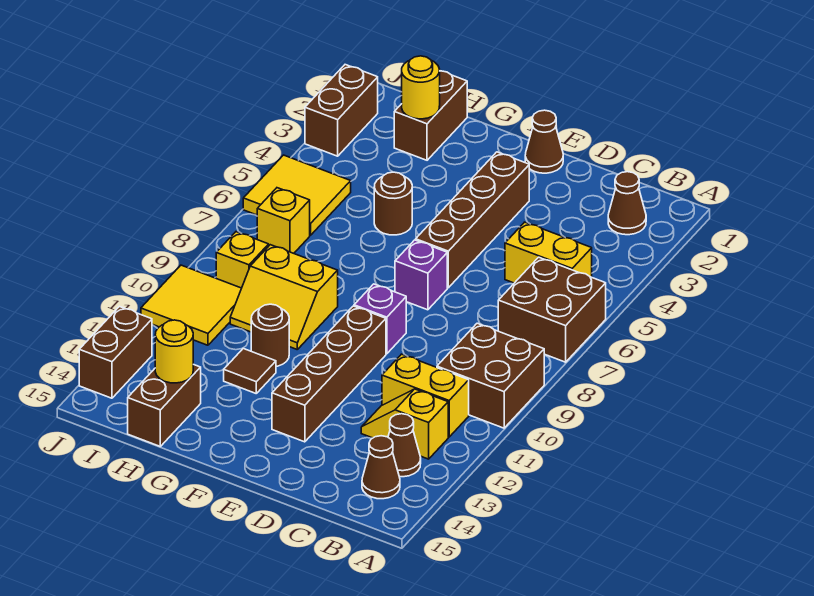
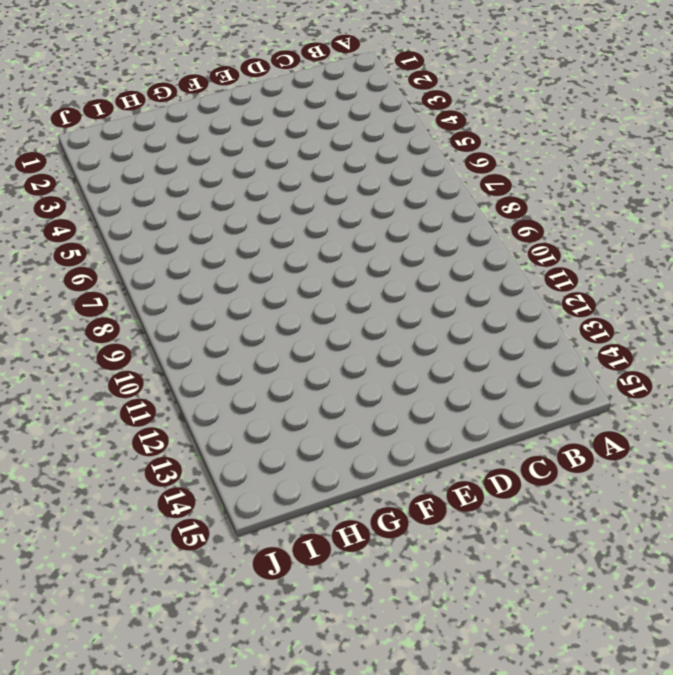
none -> brown 2x2 brick [498,257,606,362]
none -> brown 2x2 brick [437,323,544,428]
none -> brown 1x1 cone [608,172,646,235]

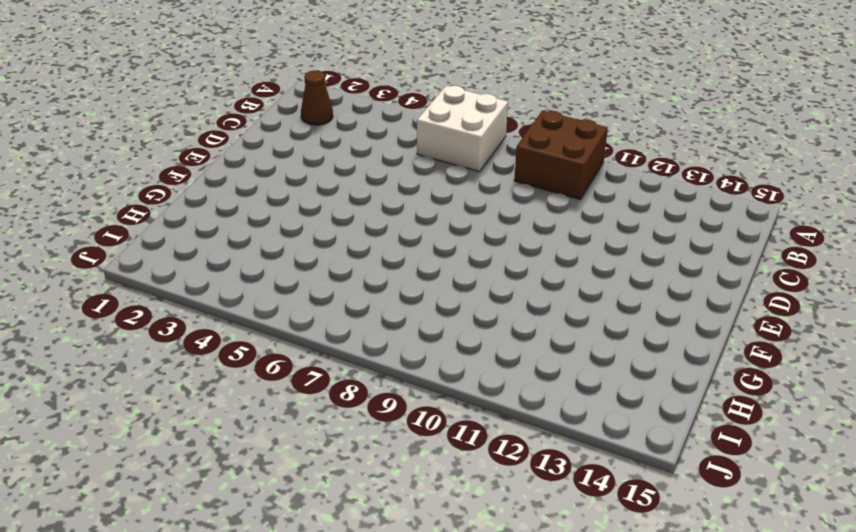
white 2x2 brick [417,86,508,171] -> brown 2x2 brick [498,257,606,362]
none -> yellow 1x2 brick [505,222,592,283]
none -> yellow 1x2 brick [382,354,469,437]
none -> yellow 1x2 slope [361,389,448,459]

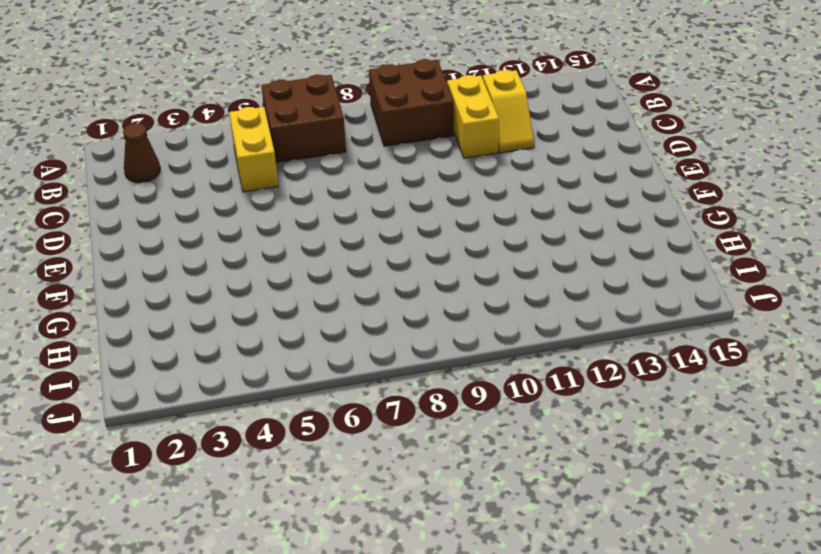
none -> brown 1x1 cone [388,414,421,477]
none -> brown 1x1 cone [362,436,400,499]
none -> brown 1x1 cone [525,110,563,173]

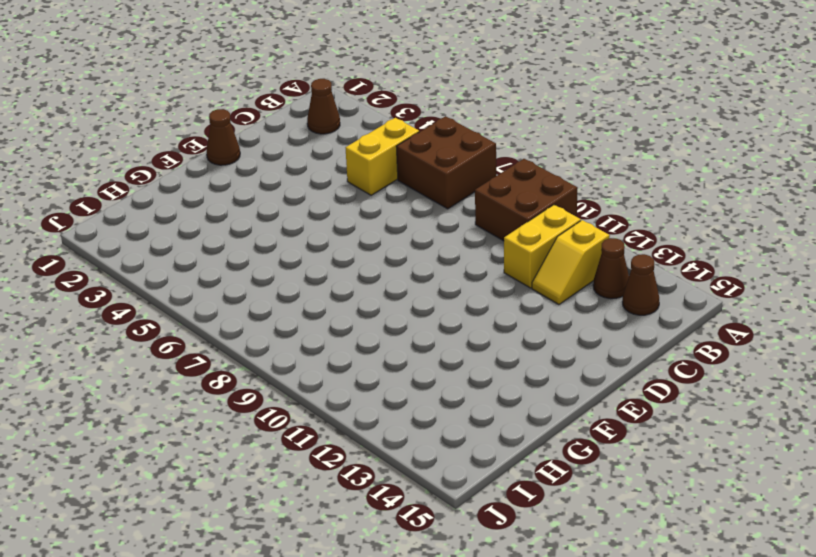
none -> brown 1x4 brick [416,152,529,288]
none -> purple 1x1 brick [395,240,447,310]
none -> purple 1x1 brick [354,284,406,354]

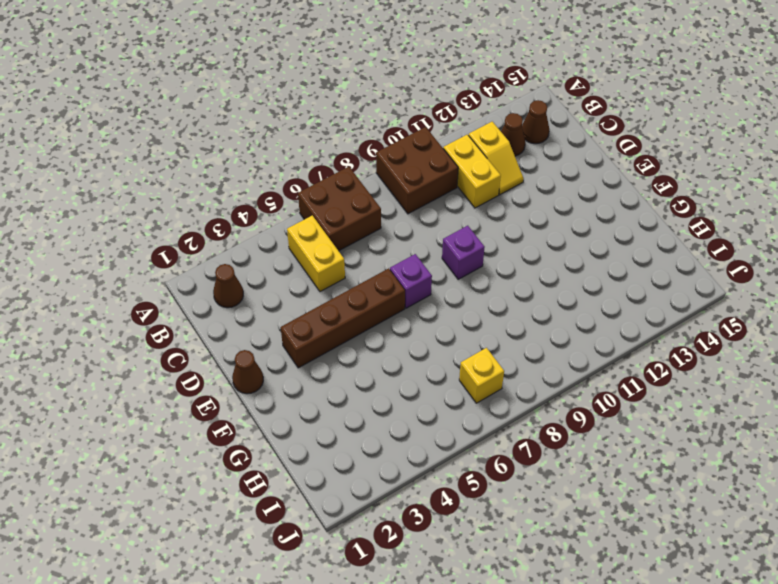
none -> brown 1x4 brick [272,306,386,442]
none -> brown 1x1 round brick [374,172,412,235]
none -> yellow 2x2 slope [230,245,338,349]

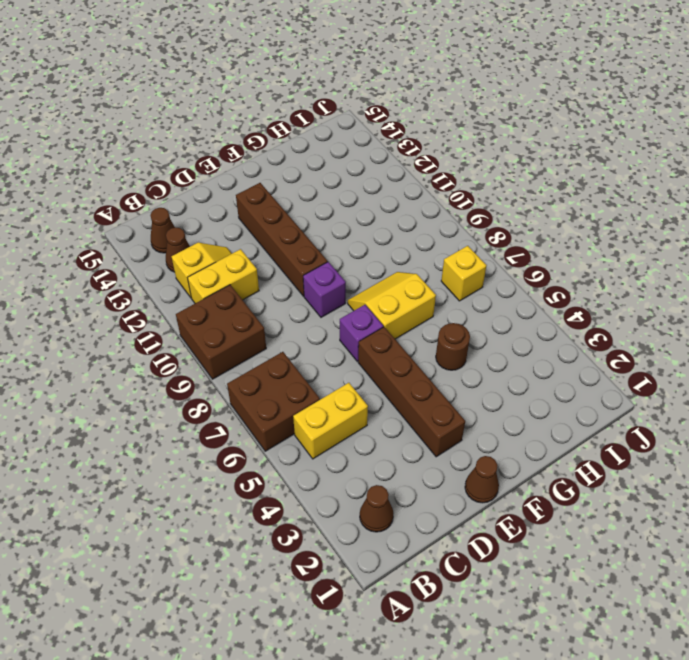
yellow 2x2 slope [348,272,436,339] -> yellow 2x2 slope moved to [230,245,338,349]
none -> brown 1x1 round brick [251,304,289,366]
none -> brown 1x1 tile [224,349,276,393]
none -> brown 1x2 brick [394,71,467,160]

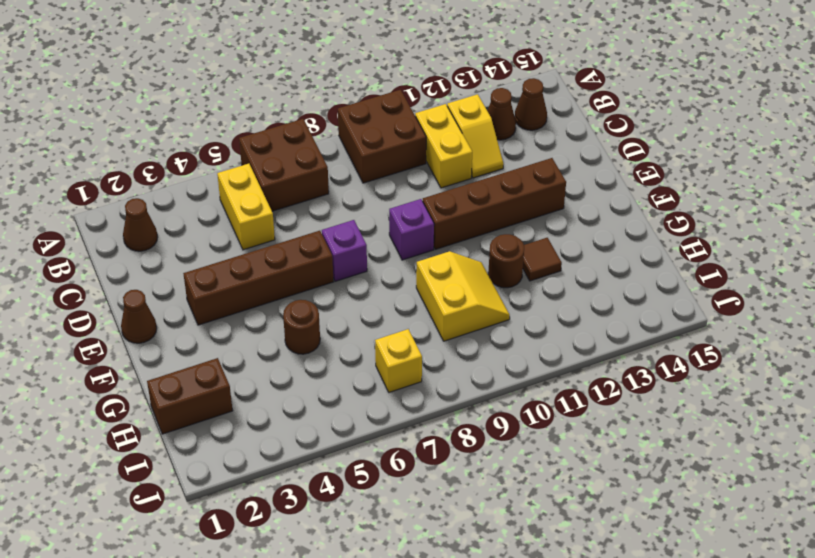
none -> brown 1x2 brick [128,364,201,446]
none -> yellow 2x2 tile [243,155,351,235]
none -> yellow 1x1 brick [216,232,269,288]

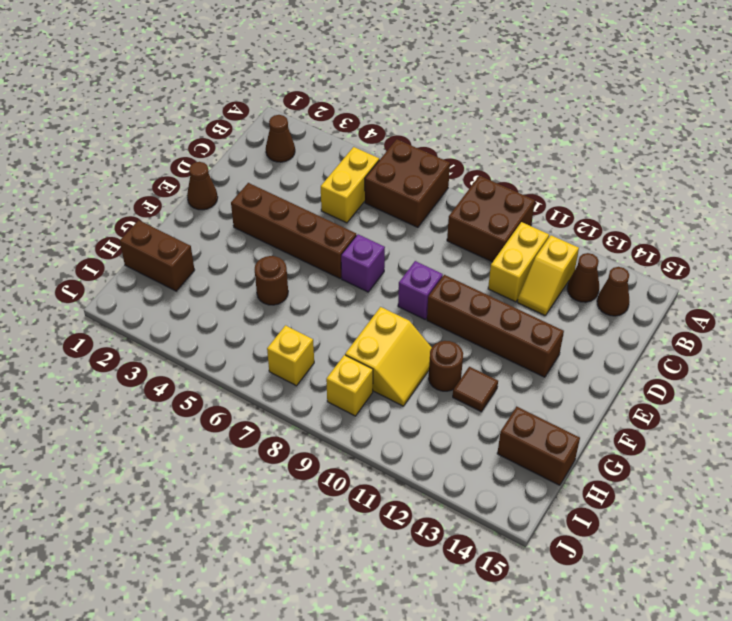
none -> yellow 2x2 tile [243,155,351,235]
none -> yellow 2x2 tile [141,265,242,345]
none -> brown 1x2 brick [305,65,378,156]

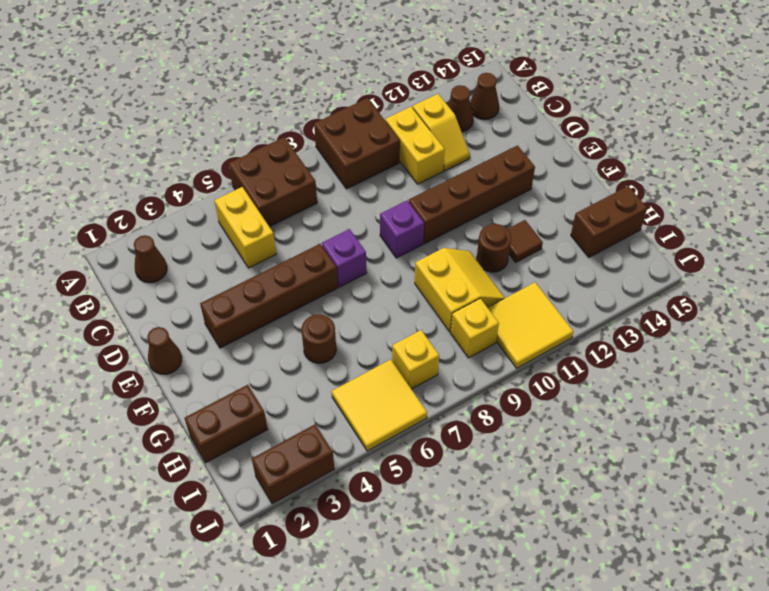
none -> brown 1x2 brick [79,307,152,398]
none -> yellow 1x1 round brick [402,56,440,119]
none -> yellow 1x1 round brick [155,320,193,383]

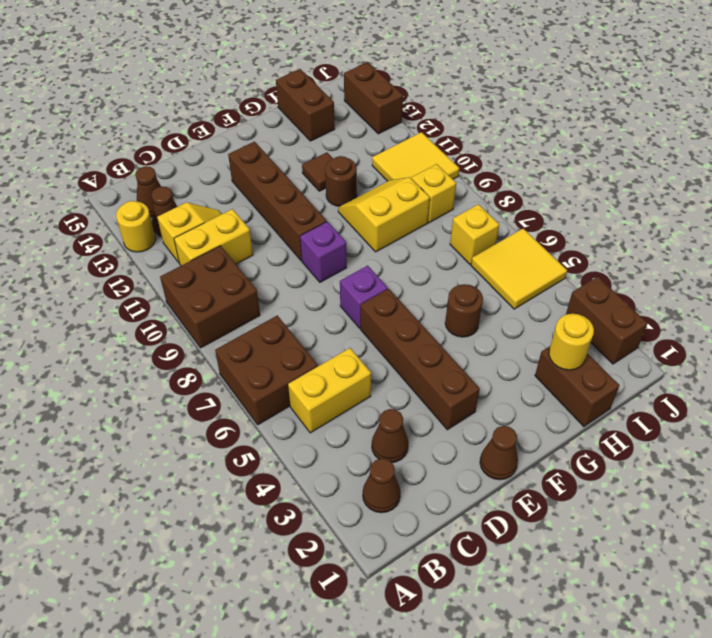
yellow 1x1 round brick [116,201,155,252] -> yellow 1x1 round brick moved to [155,320,193,383]
brown 1x1 cone [372,409,408,462] -> none

